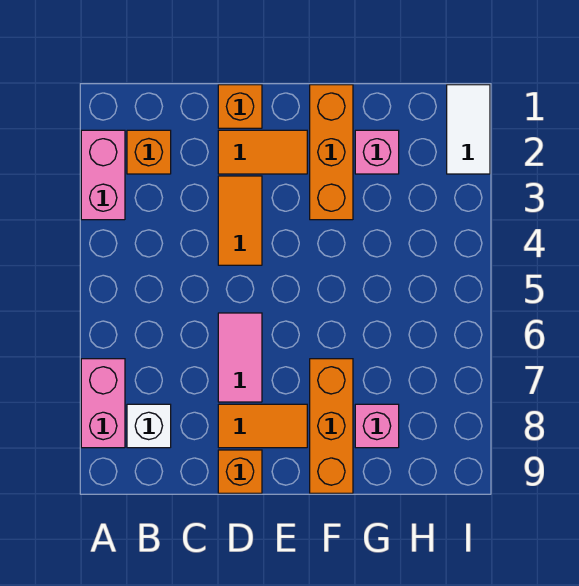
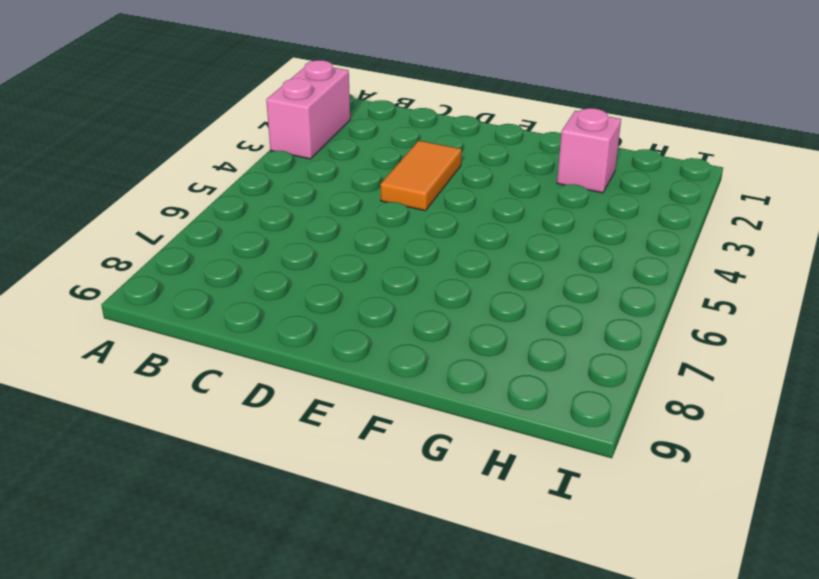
none -> pink 1x2 brick [81,359,125,448]
none -> orange 1x1 brick [127,130,171,174]
none -> white 1x1 brick [127,404,171,448]

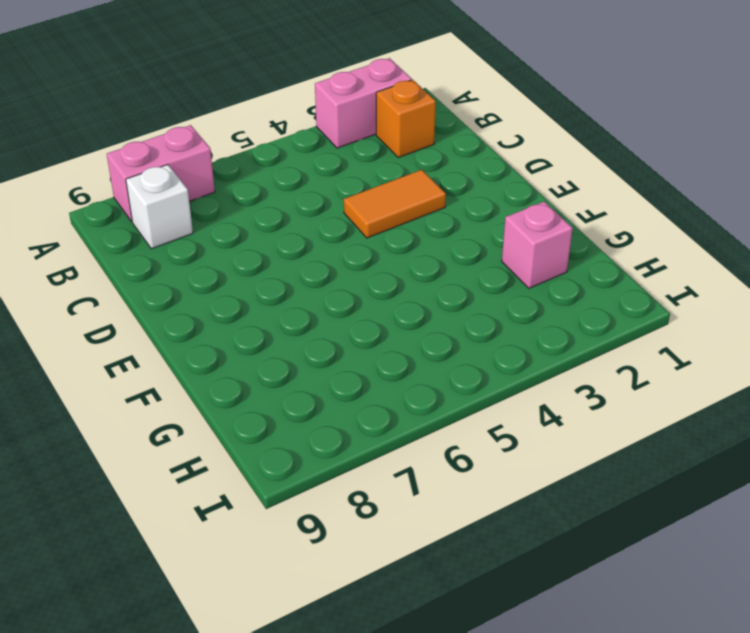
none -> orange 1x1 brick [218,85,262,128]
none -> orange 1x2 tile [218,130,307,174]
none -> pink 1x2 tile [218,313,262,402]

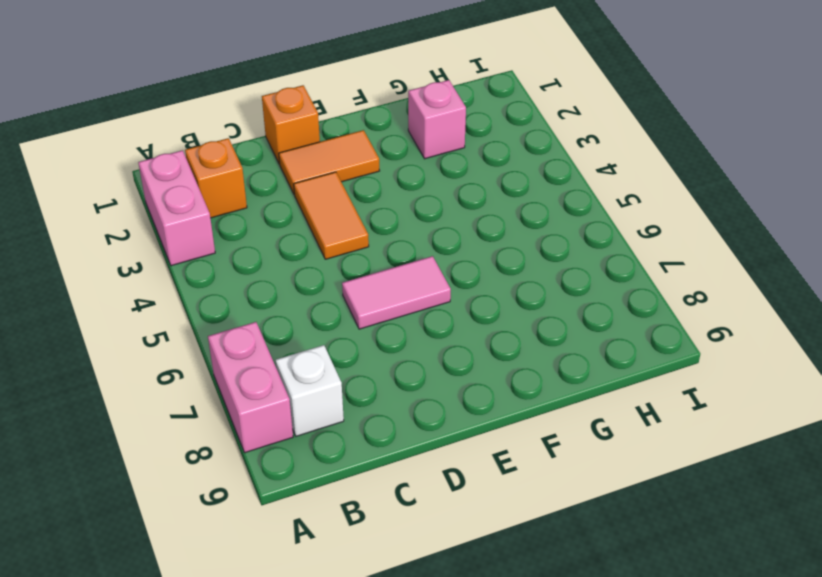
pink 1x2 tile [342,256,451,329] -> pink 1x2 tile turned to [218,313,262,402]
none -> orange 1x2 tile [218,404,307,448]
none -> orange 1x1 brick [218,450,262,493]
none -> orange 1x3 brick [310,85,353,220]

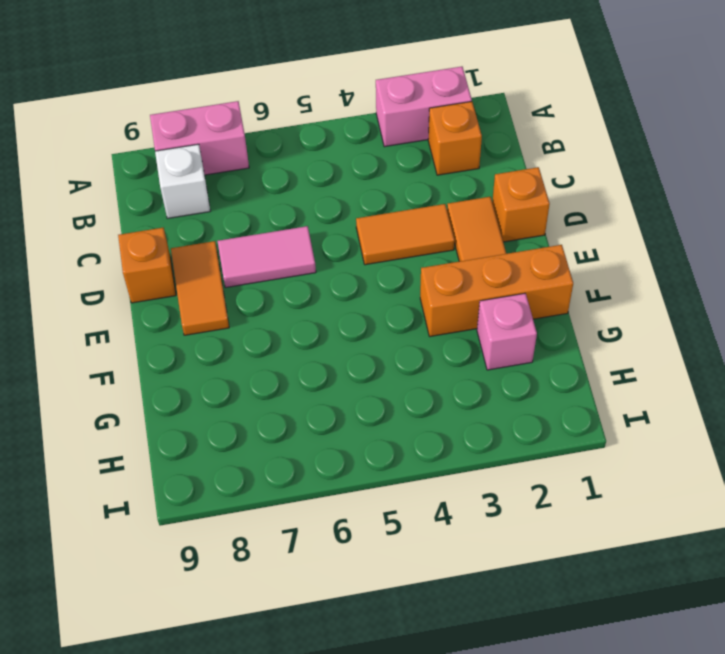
none -> orange 1x3 brick [310,359,353,493]
none -> pink 1x1 brick [355,404,399,448]
none -> white 1x2 tile [447,85,490,174]

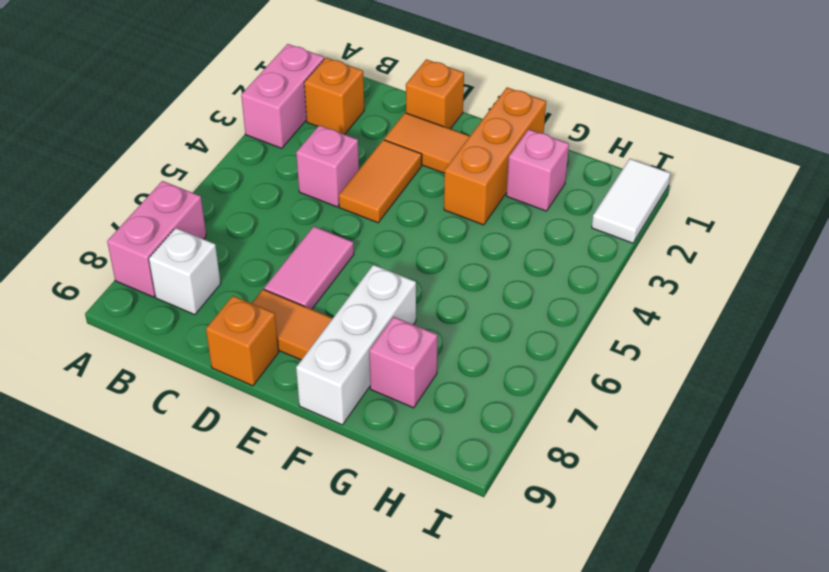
pink 1x1 brick [296,125,359,207] -> none
white 1x3 brick [296,265,416,425] -> orange 1x3 brick [310,359,353,493]

